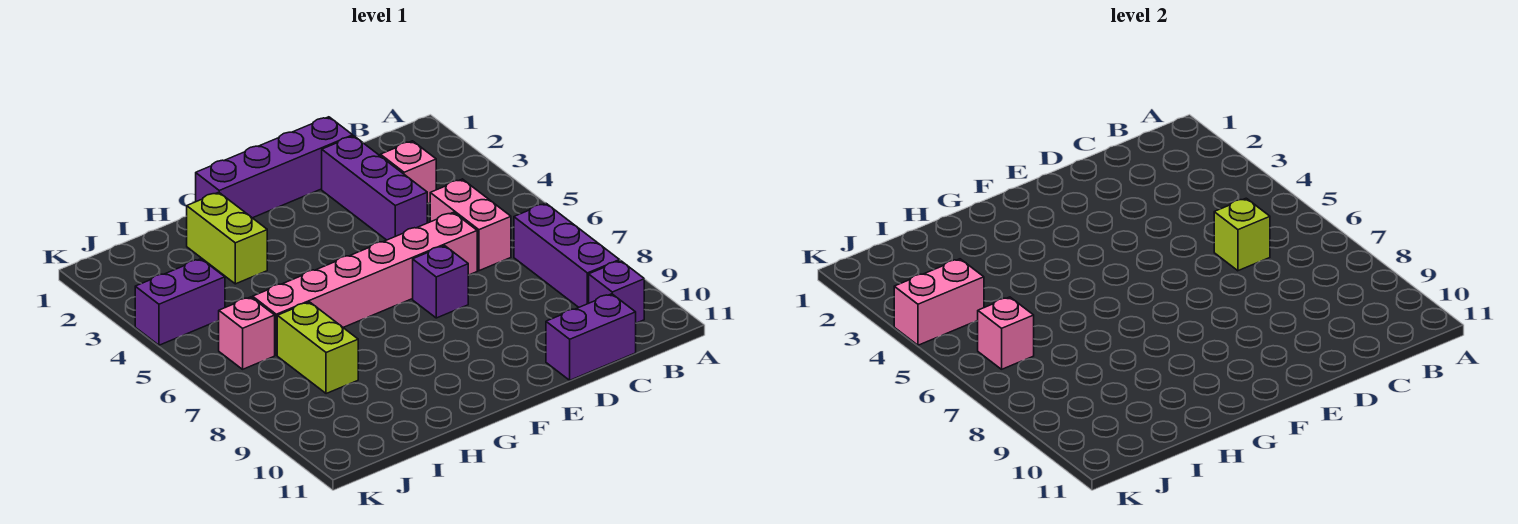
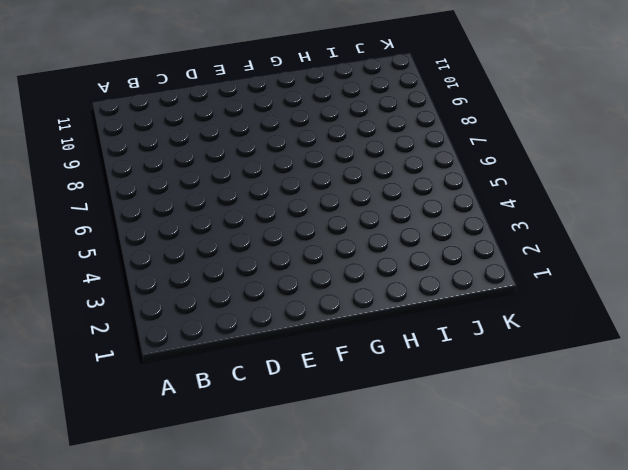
none -> purple 1x3 brick [514,203,620,307]
none -> purple 1x1 brick [589,261,644,323]
none -> pink 1x1 brick [380,141,436,204]

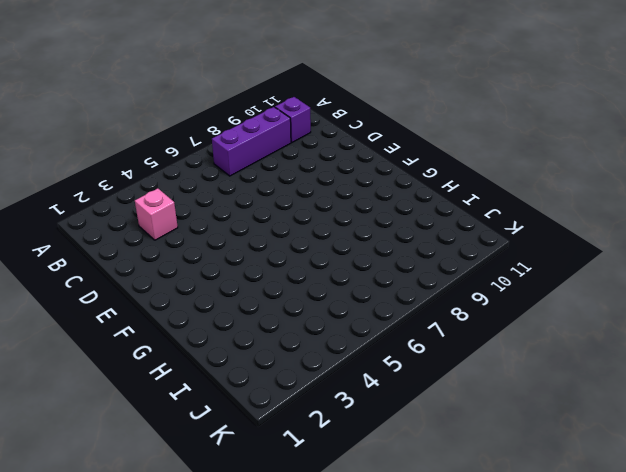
none -> pink 1x2 brick [430,179,511,271]
none -> purple 1x2 brick [546,294,636,380]
none -> purple 1x4 brick [196,117,353,218]

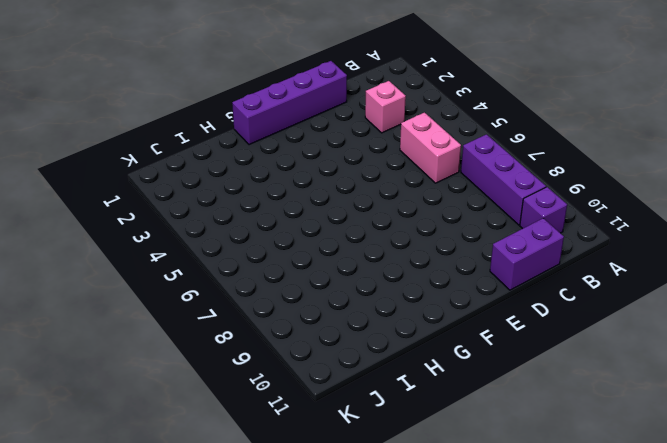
none -> purple 1x3 brick [322,136,427,240]
none -> pink 1x6 brick [253,212,477,355]
none -> purple 1x1 brick [413,246,468,318]

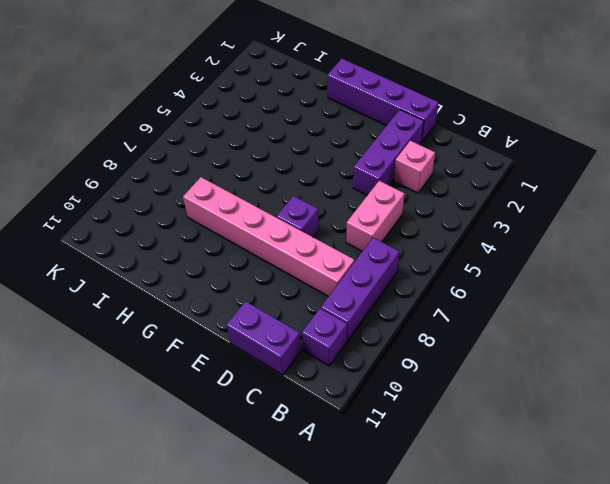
pink 1x6 brick [183,177,354,296] -> pink 1x6 brick moved to [253,212,477,355]
none -> lime 1x2 brick [187,192,267,284]
none -> lime 1x2 brick [277,302,358,394]
none -> purple 1x2 brick [135,259,225,345]

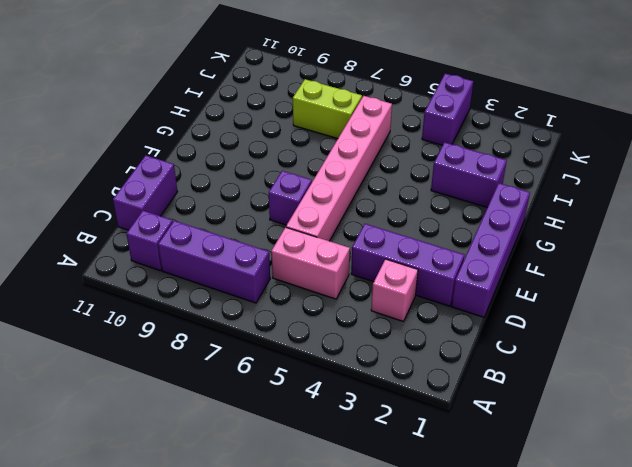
purple 1x2 brick [431,142,507,207] -> lime 1x2 brick [187,192,267,284]
none -> pink 1x1 brick [219,297,275,369]
none -> lime 1x1 brick [1214,198,1270,271]
none -> pink 1x2 brick [894,259,984,345]

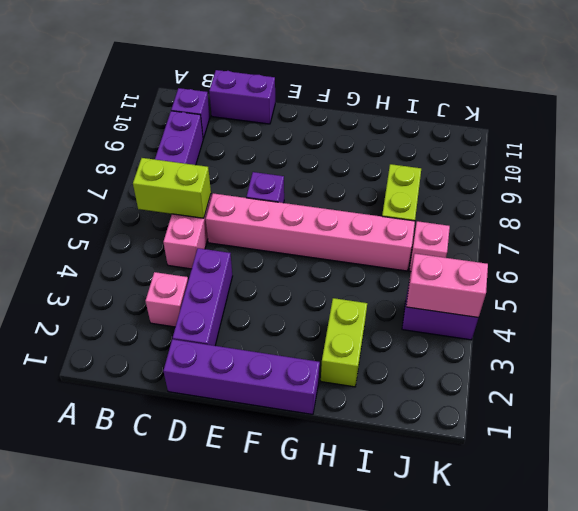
lime 1x2 brick [133,158,211,218] -> lime 1x1 brick [1214,198,1270,271]
none -> pink 1x1 brick [978,297,1034,369]

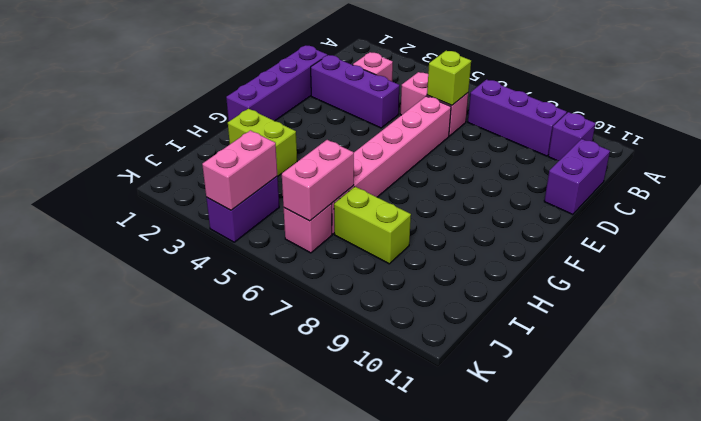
pink 1x2 brick [282,140,354,221] -> pink 1x1 brick [978,297,1034,369]
none -> purple 1x1 brick [413,246,468,318]

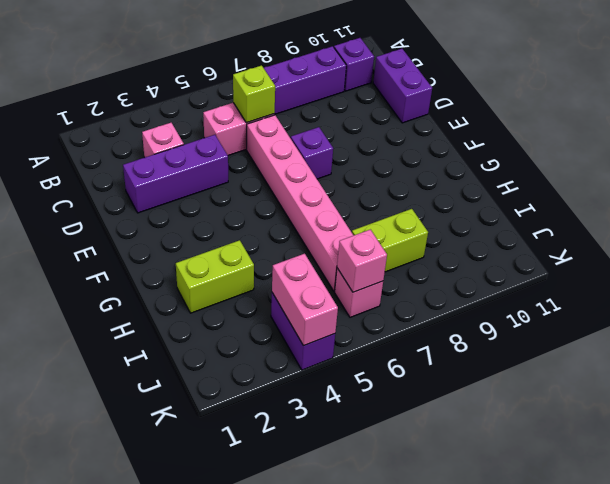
none -> purple 1x4 brick [196,117,353,218]

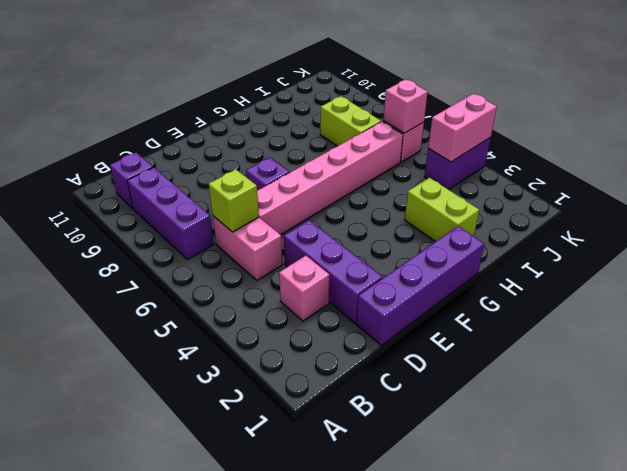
none -> purple 1x2 brick [546,294,636,380]

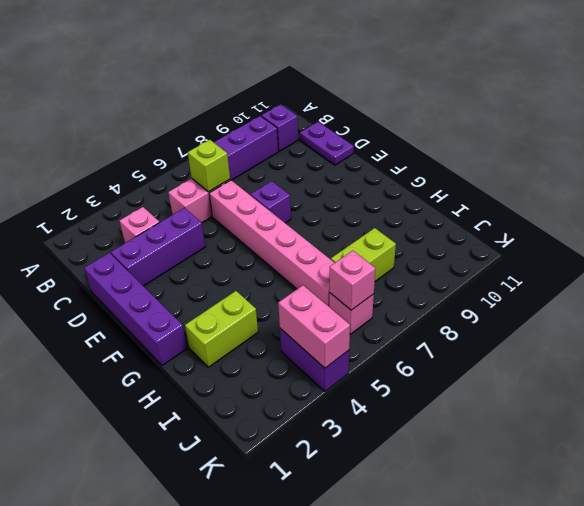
purple 1x2 plate [300,122,354,165] -> purple 1x2 brick [546,294,636,380]

